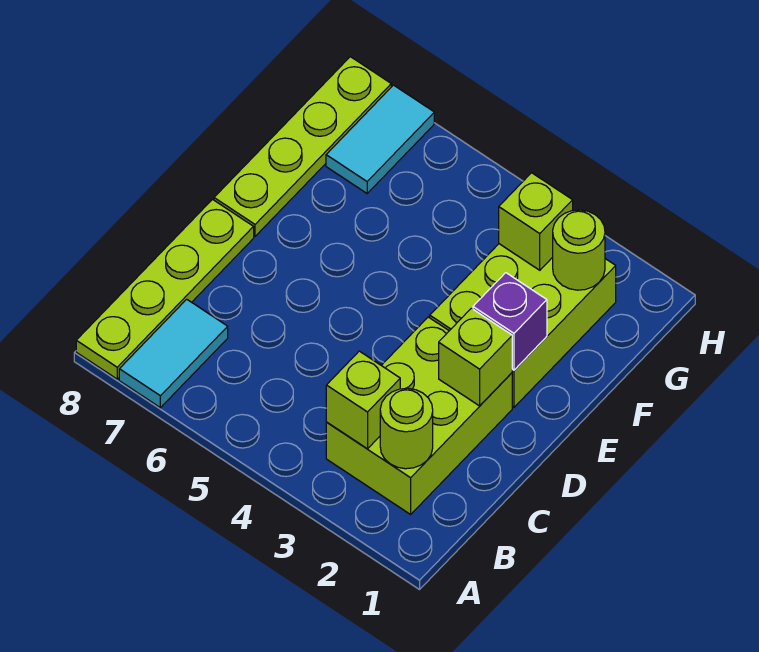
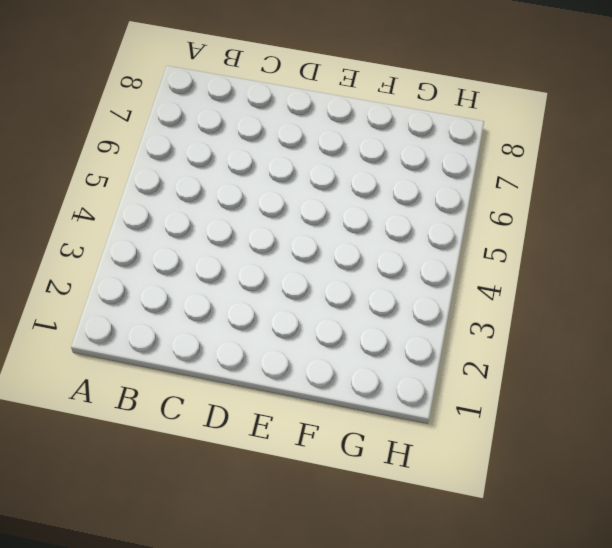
none -> cyan 1x2 tile [119,299,228,408]
none -> lime 1x4 plate [76,199,254,379]
none -> lime 2x3 brick [326,317,512,514]

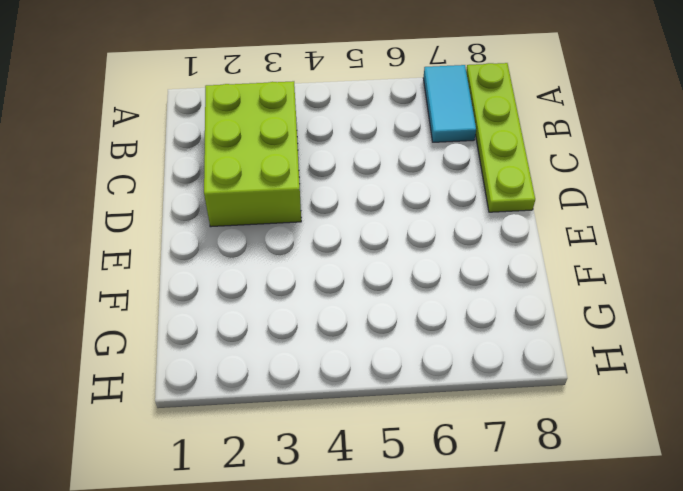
none -> lime 2x3 brick [430,244,616,407]
none -> lime 1x4 plate [214,57,391,236]
none -> cyan 1x2 tile [326,85,434,193]

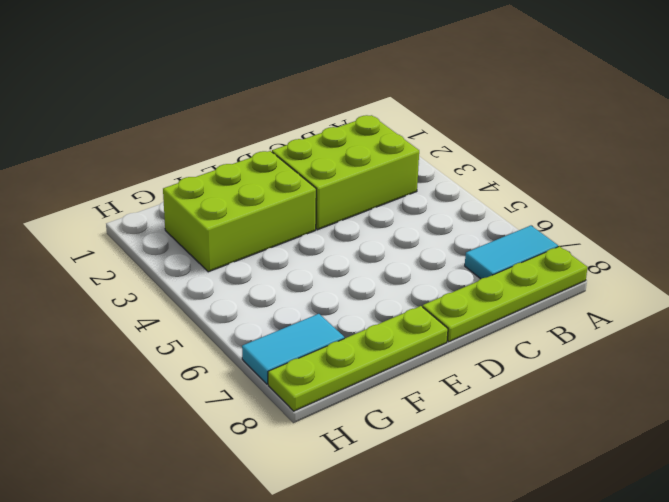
none -> lime 1x1 round brick [380,388,433,469]
none -> lime 1x1 brick [326,351,400,449]
none -> lime 1x1 brick [439,308,512,406]

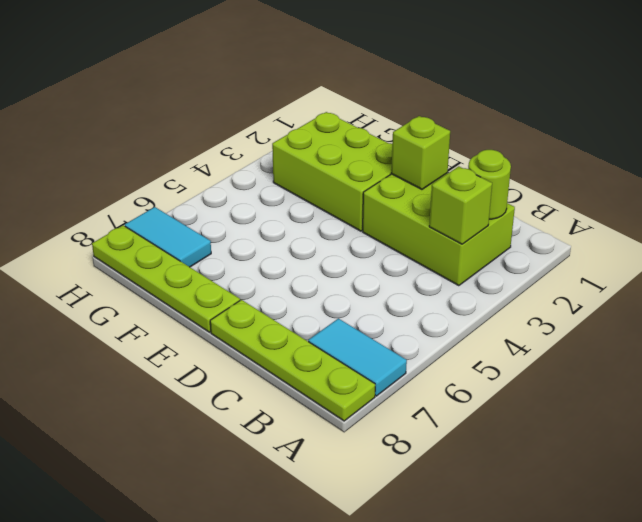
none -> purple 1x1 brick [473,273,547,370]
none -> lime 1x1 round brick [553,210,605,290]
none -> lime 1x1 brick [499,173,573,270]

